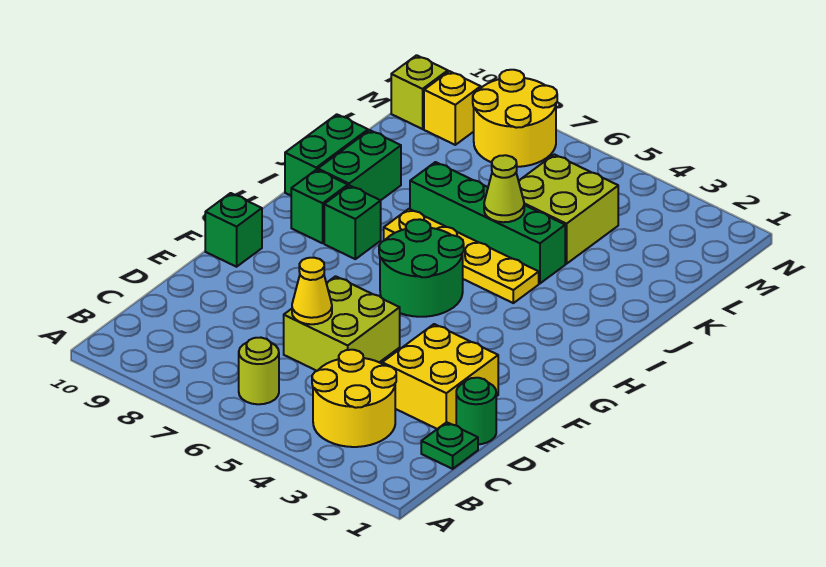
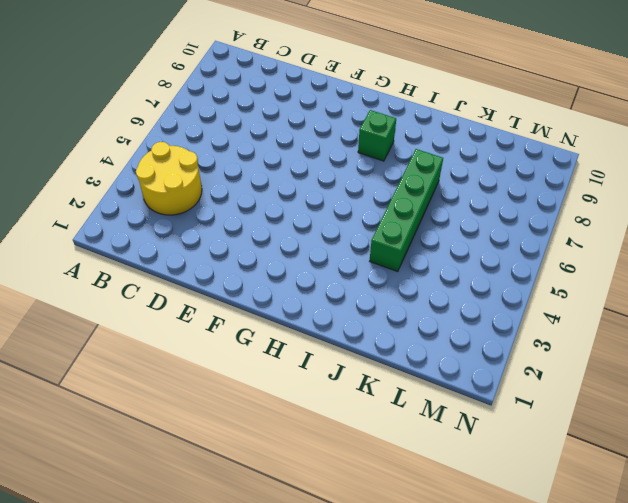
none -> lime 1x1 round brick [239,338,279,404]
none -> green 1x1 plate [421,422,478,469]
none -> green 1x1 round brick [456,378,496,444]

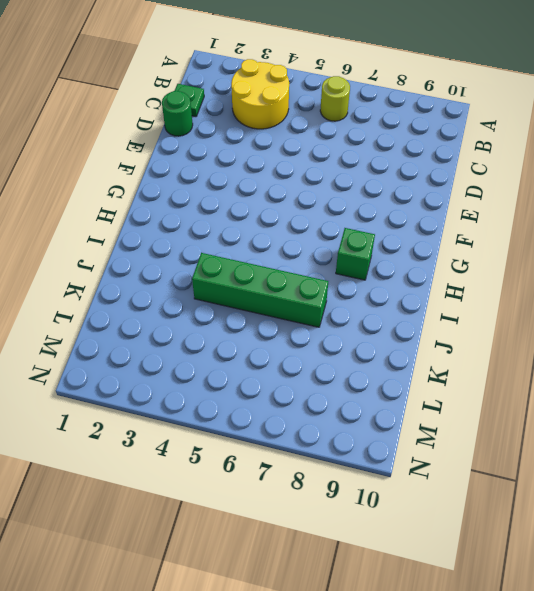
none -> yellow 2x2 brick [382,324,498,429]
none -> lime 2x2 brick [284,276,400,371]
none -> green 1x1 brick [205,193,262,267]

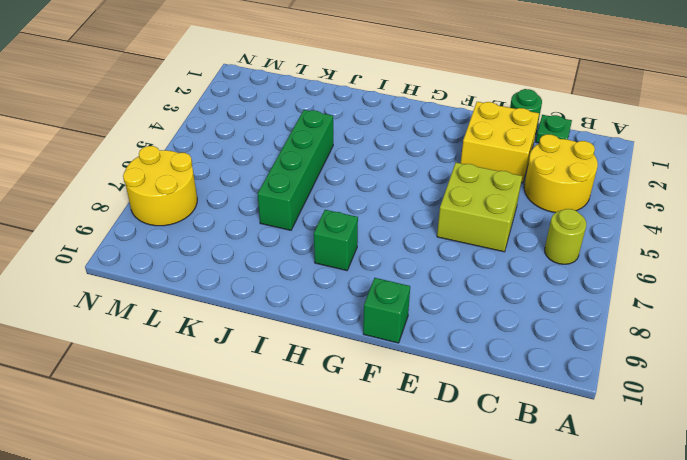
none -> green 2x2 round brick [379,219,464,317]
none -> green 1x1 brick [291,170,348,243]
none -> yellow 1x4 plate [384,209,539,303]

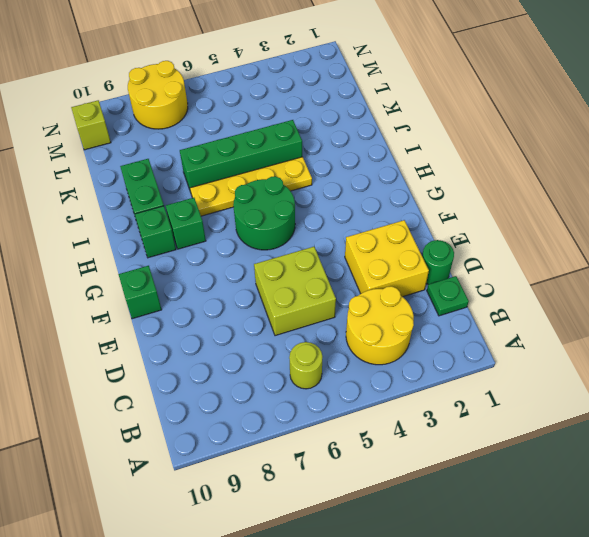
none -> green 1x2 brick [285,114,368,195]
none -> lime 2x2 brick [519,154,618,264]
none -> yellow 1x1 brick [424,71,481,145]

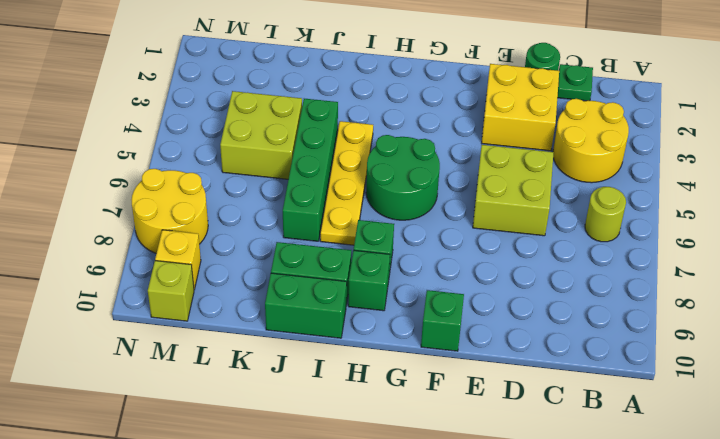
none -> yellow 1x1 cone [292,258,332,324]
none -> lime 1x1 cone [484,155,524,222]

